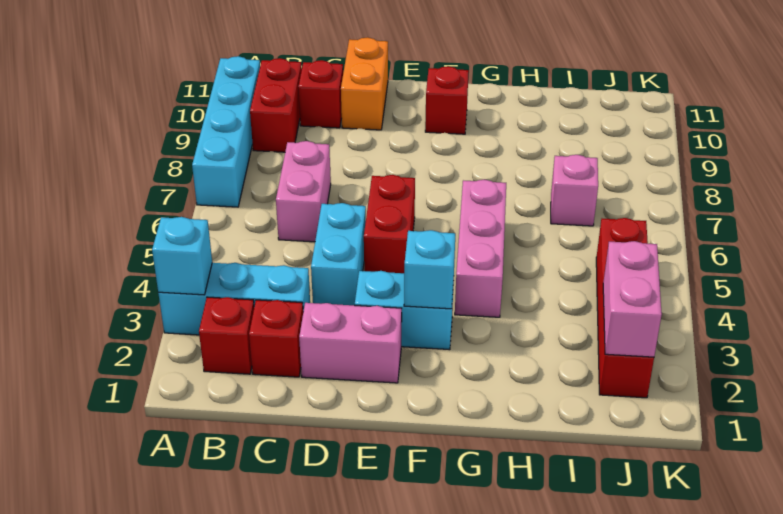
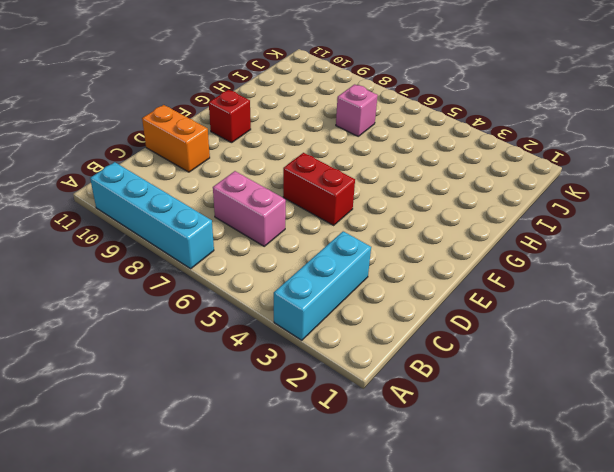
none -> red 1x1 brick [199,297,254,374]
none -> red 1x2 brick [250,58,302,152]
none -> red 1x1 brick [249,300,303,377]

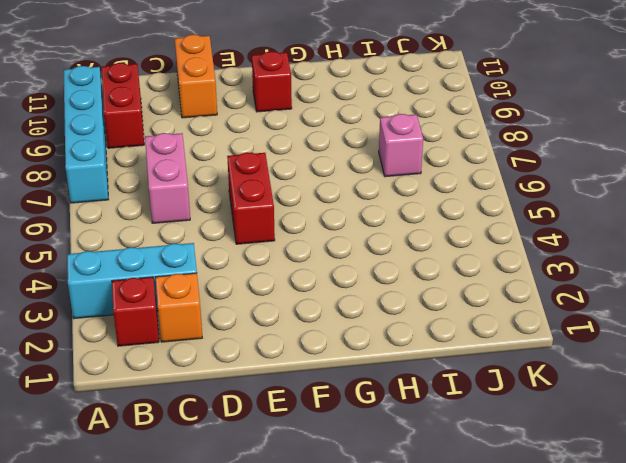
orange 1x1 brick [156,273,202,342] -> red 1x1 brick [249,300,303,377]
none -> red 1x1 brick [298,60,343,128]
none -> pink 1x2 brick [299,303,402,383]
none -> cyan 1x2 brick [311,203,366,305]

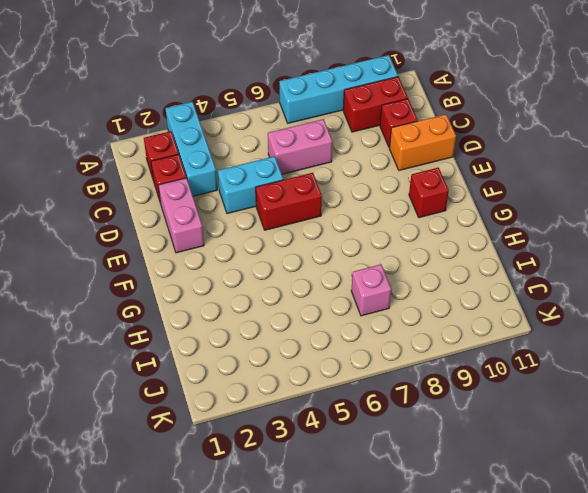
none -> cyan 1x2 brick [355,271,454,350]
none -> pink 1x3 brick [455,180,506,317]
none -> red 1x4 brick [596,218,654,398]

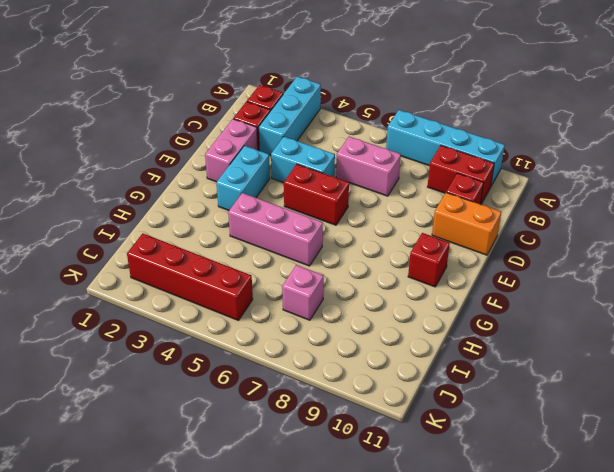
none -> cyan 1x1 brick [152,217,212,295]
none -> cyan 1x1 brick [404,230,455,309]
none -> pink 1x2 brick [603,241,662,357]

